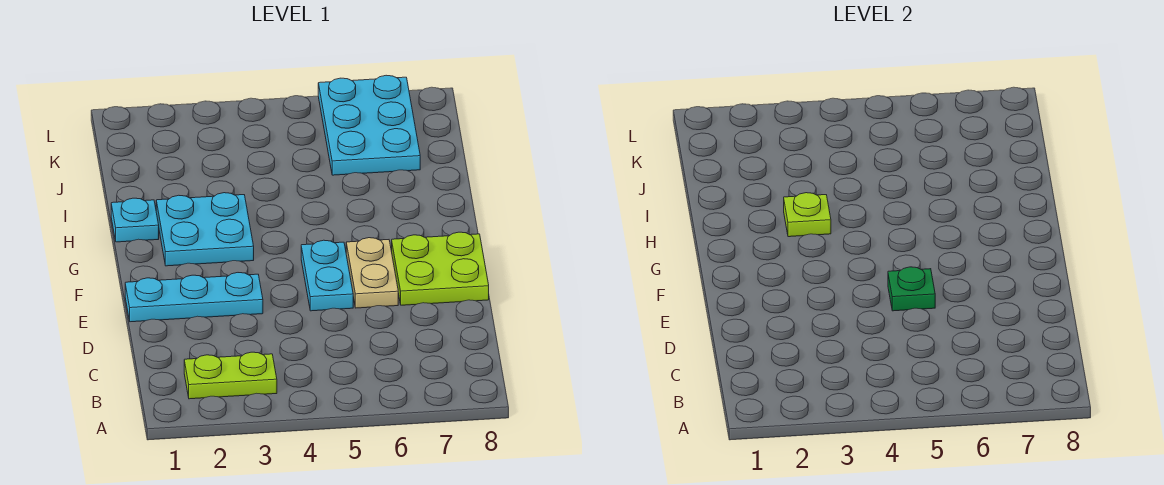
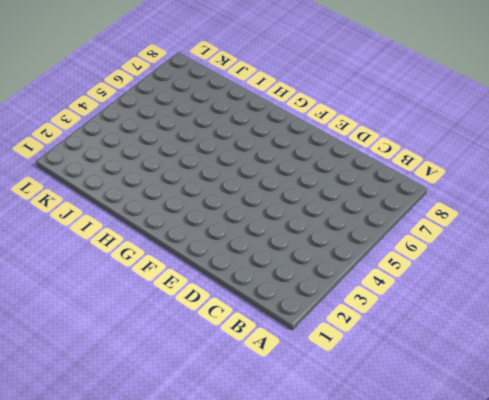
none -> lime 1x2 plate [184,352,277,399]
none -> cyan 1x3 plate [125,273,263,322]

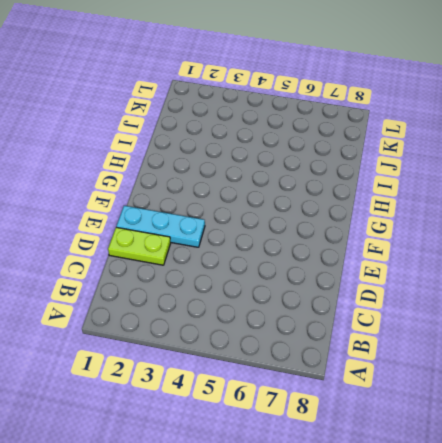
lime 1x2 plate [108,227,171,265] -> lime 1x2 plate moved to [184,352,277,399]
none -> cyan 1x2 plate [301,240,353,311]
none -> tan 1x2 plate [346,238,398,308]

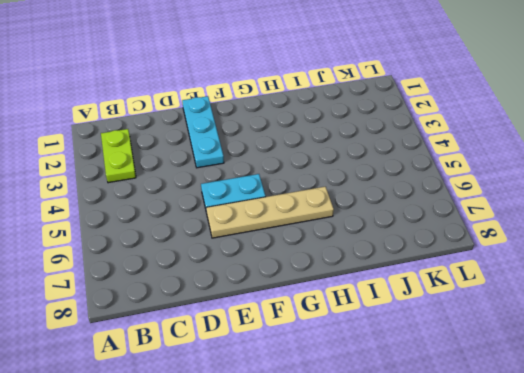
tan 1x4 plate [206,187,334,238] -> tan 1x2 plate [346,238,398,308]
none -> lime 2x2 plate [392,232,489,305]
none -> cyan 2x2 plate [156,193,254,266]

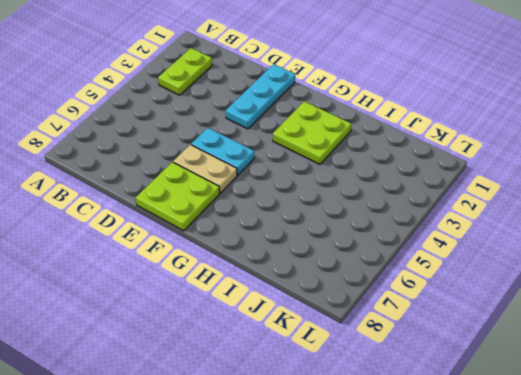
lime 2x2 plate [273,101,351,164] -> cyan 2x2 plate [156,193,254,266]
none -> cyan 1x1 plate [111,198,159,242]
none -> cyan 2x3 plate [318,75,420,175]

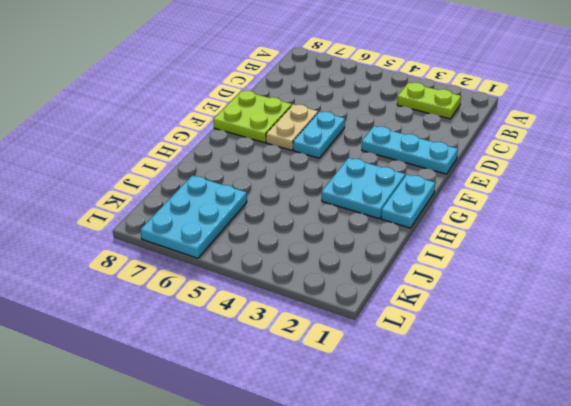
cyan 1x2 plate [381,175,435,228] -> cyan 1x1 plate [111,198,159,242]
none -> green 1x1 plate [888,267,935,311]
none -> lime 1x1 plate [784,193,831,237]

